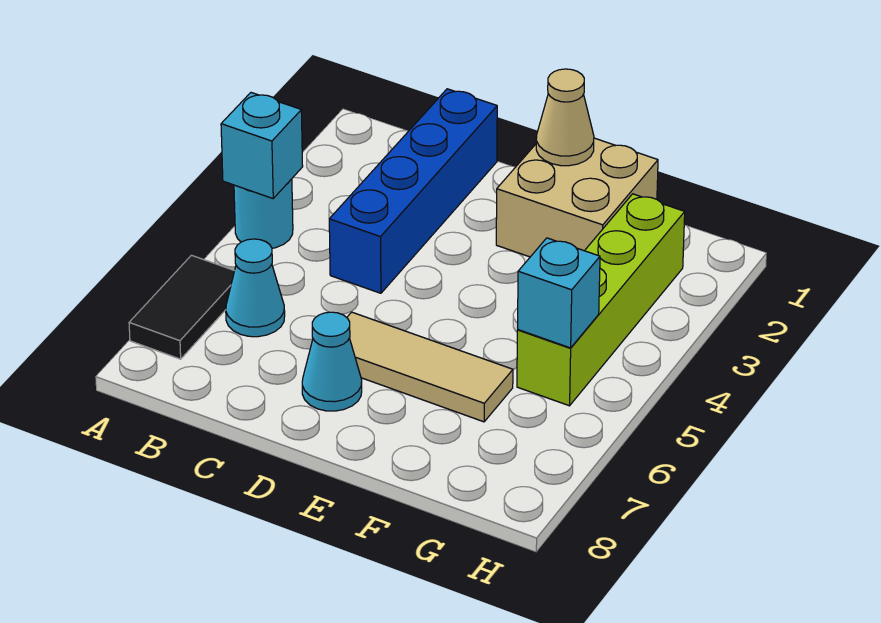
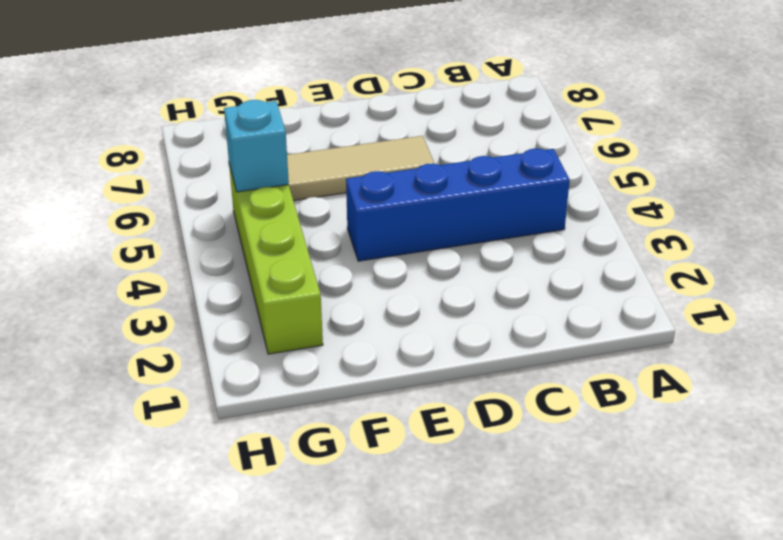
blue 1x4 brick [346,148,570,261] -> blue 1x4 brick turned to [329,89,497,293]
none -> cyan 1x1 round brick [234,179,293,248]
none -> black 1x2 tile [129,255,234,359]

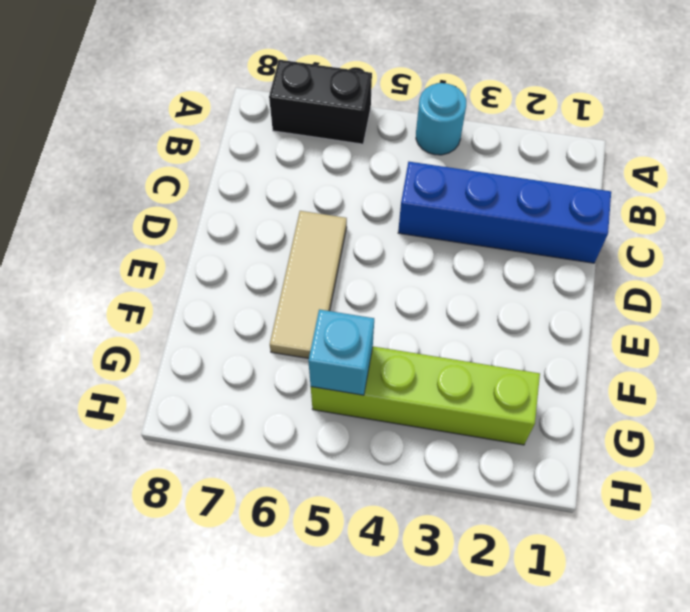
black 1x2 brick [269,60,372,144] -> black 1x2 tile [129,255,234,359]
none -> cyan 1x1 cone [226,239,285,337]
none -> cyan 1x1 cone [302,312,362,411]

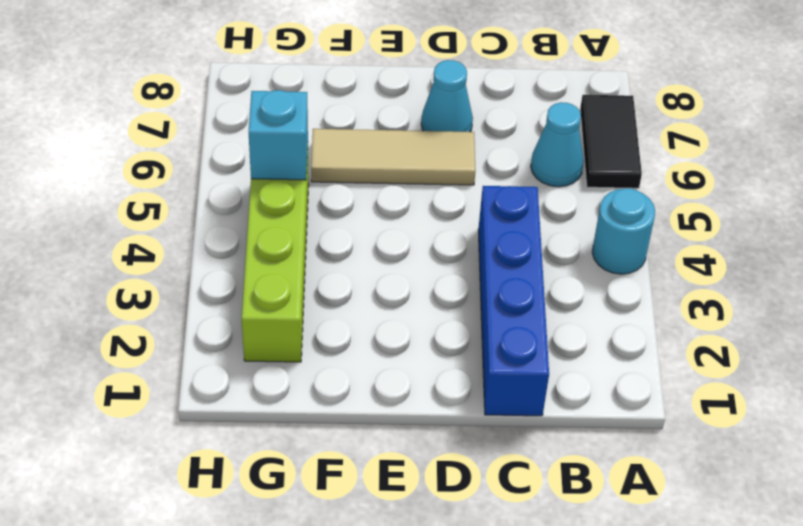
none -> tan 2x2 brick [496,138,658,257]
none -> cyan 1x1 brick [221,93,303,198]

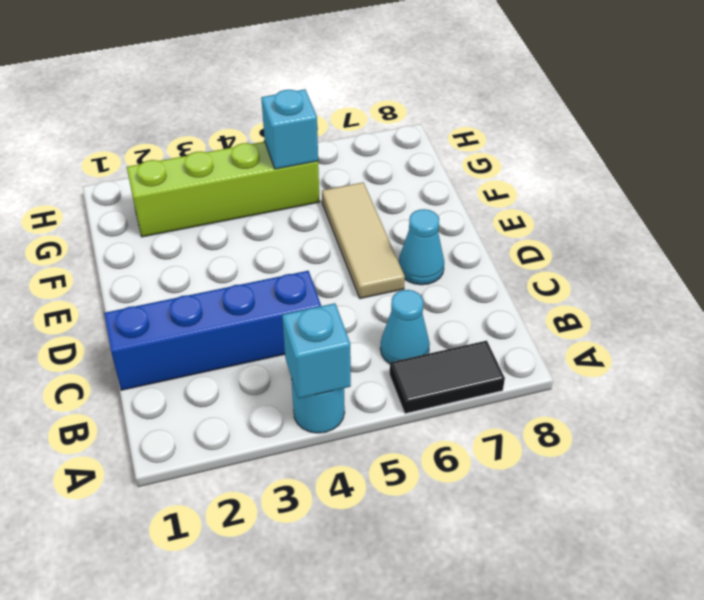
none -> tan 2x2 brick [496,138,658,257]
none -> tan 1x1 cone [536,69,594,166]

